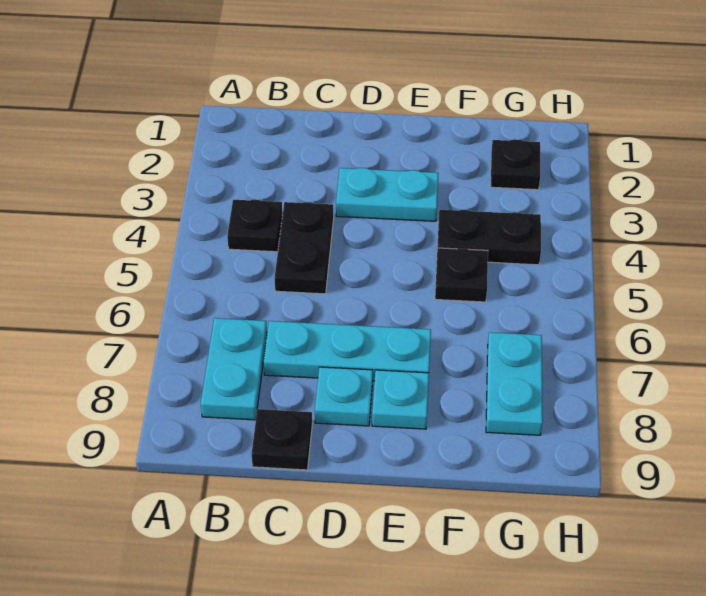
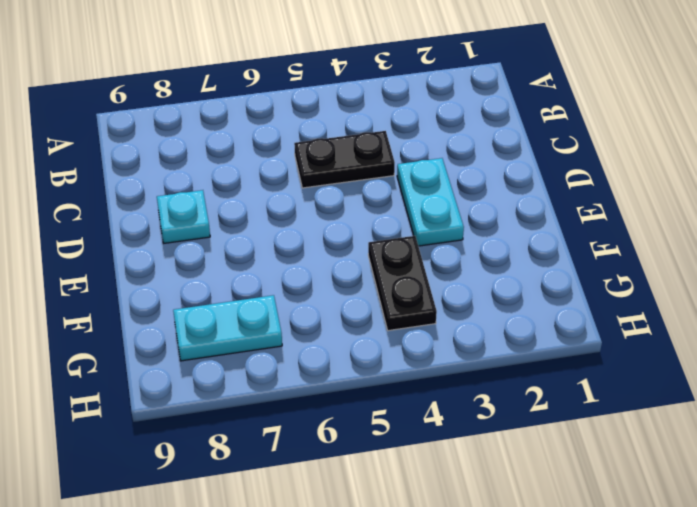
none -> black 1x1 plate [227,200,282,252]
none -> cyan 1x2 plate [201,318,267,420]
none -> cyan 1x3 plate [263,321,431,381]

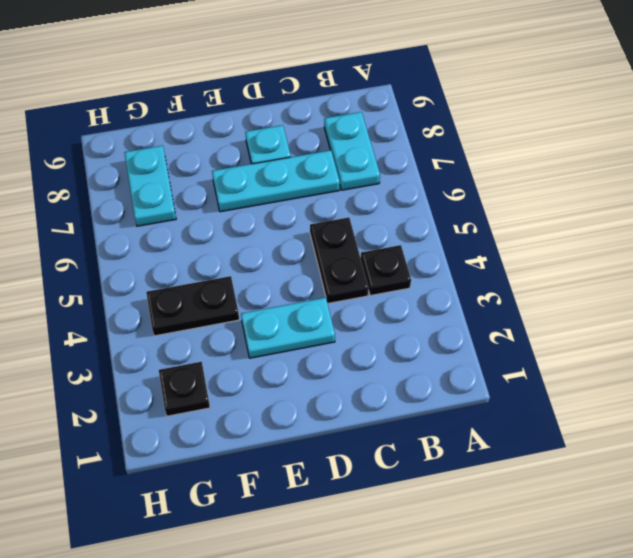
none -> black 1x1 plate [251,409,312,470]
none -> cyan 1x1 plate [372,370,429,429]
none -> black 1x1 plate [435,248,488,302]

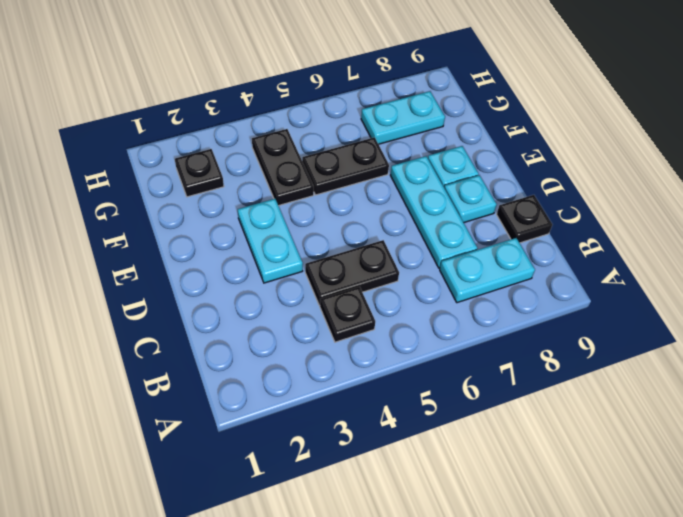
black 1x2 plate [302,137,389,195] -> black 1x1 plate [435,248,488,302]

